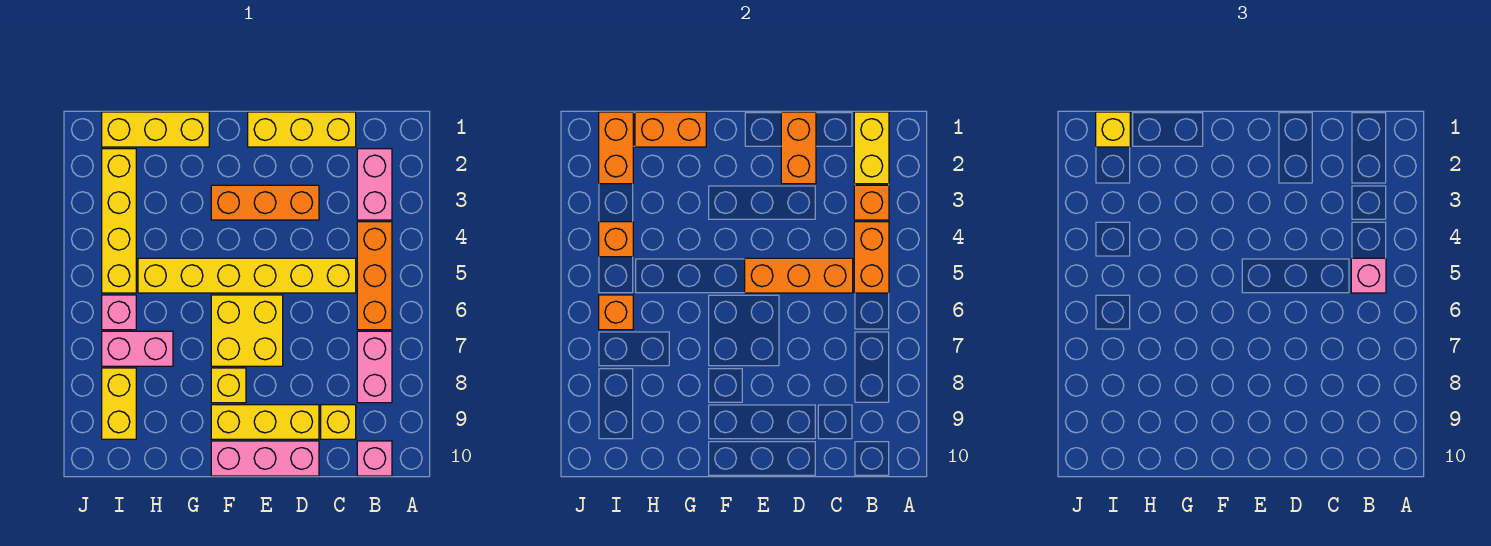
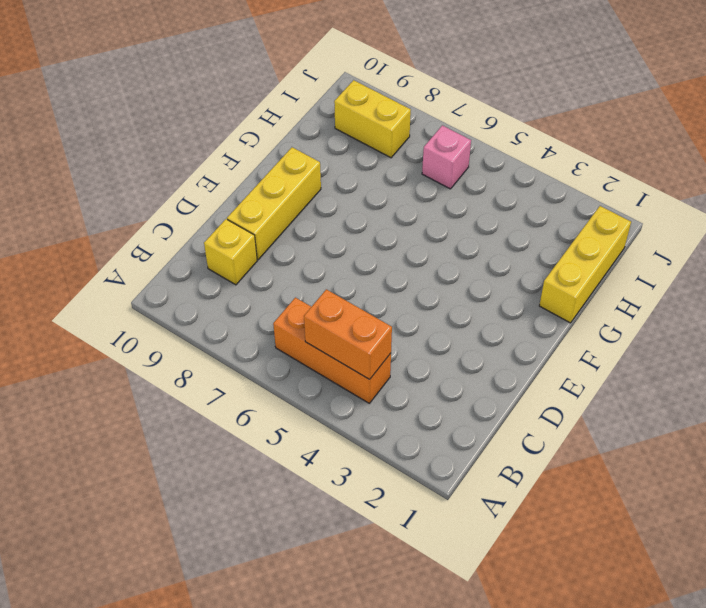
none -> pink 1x2 brick [357,149,392,220]
none -> pink 1x2 brick [357,331,392,403]
none -> pink 1x1 brick [357,441,392,476]

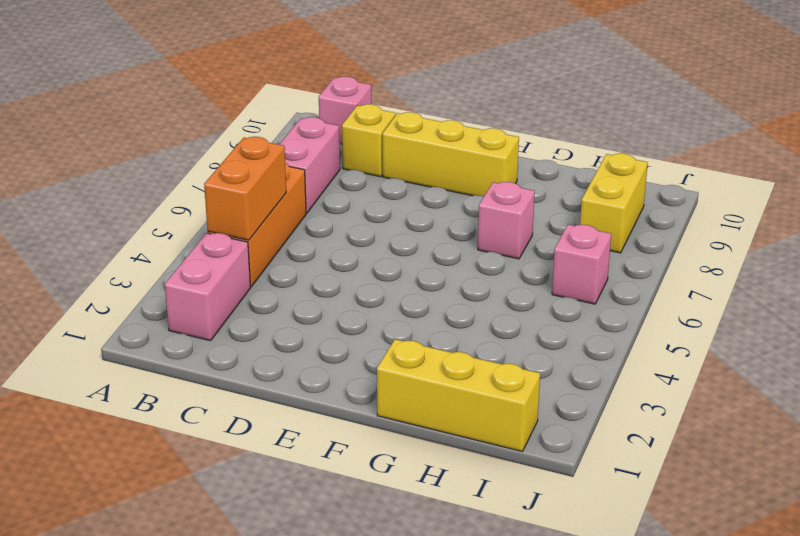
pink 1x1 brick [478,182,535,259] -> pink 1x1 brick moved to [1351,258,1386,293]
none -> yellow 1x3 brick [248,112,356,147]
none -> yellow 1x6 brick [138,258,356,293]
none -> orange 1x3 brick [211,185,319,220]

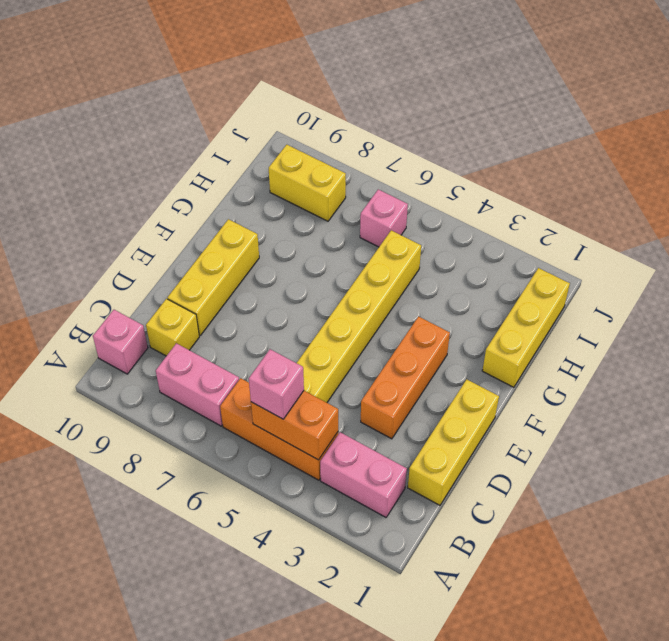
none -> pink 1x3 brick [211,441,319,476]
none -> yellow 2x2 brick [211,295,283,366]
none -> yellow 1x1 brick [211,368,246,403]

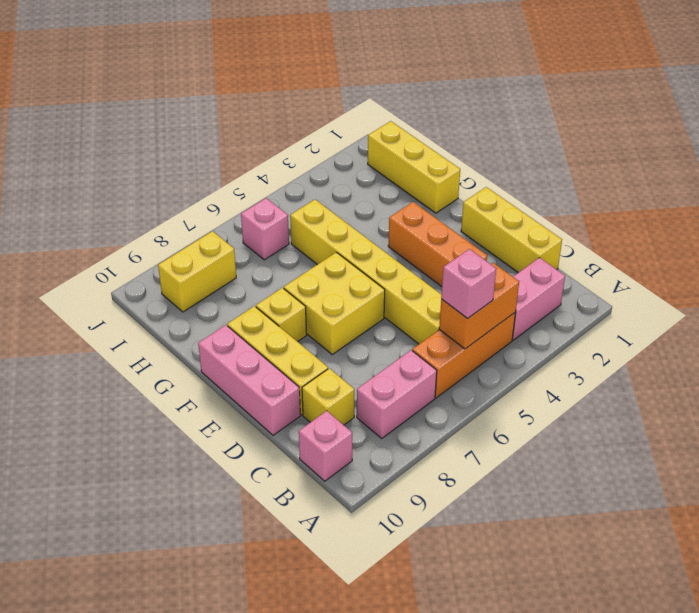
none -> pink 1x2 brick [102,331,173,366]
none -> yellow 1x4 brick [102,149,136,293]
none -> yellow 1x2 brick [854,112,889,184]

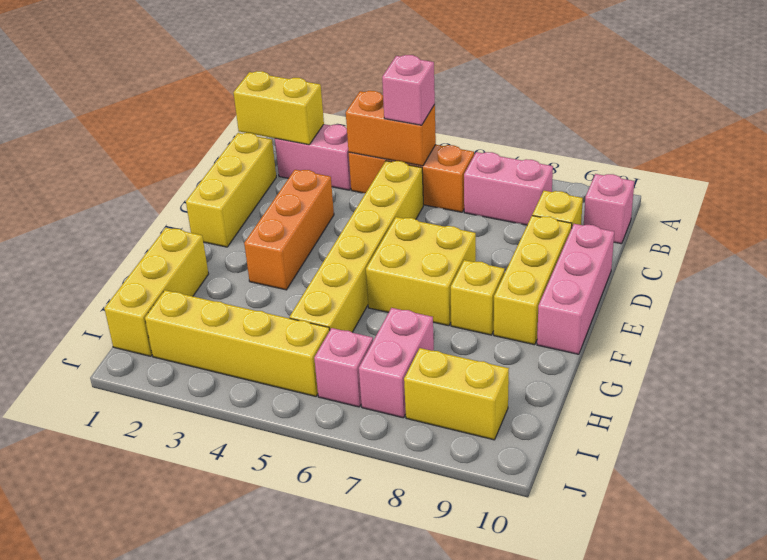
none -> orange 1x1 brick [854,185,889,220]
none -> orange 1x3 brick [745,258,853,293]
none -> orange 1x2 brick [781,112,816,184]

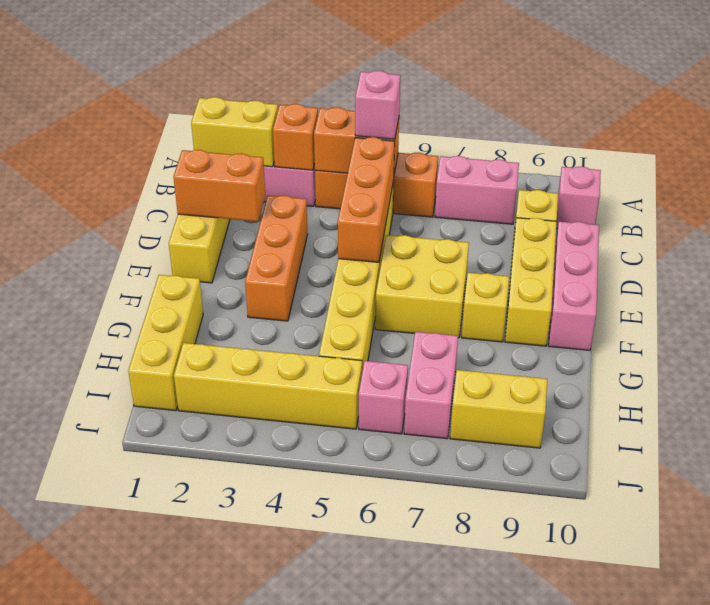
none -> orange 1x2 brick [635,112,706,147]
none -> orange 1x2 brick [599,112,633,184]
none -> orange 1x1 brick [599,222,633,257]

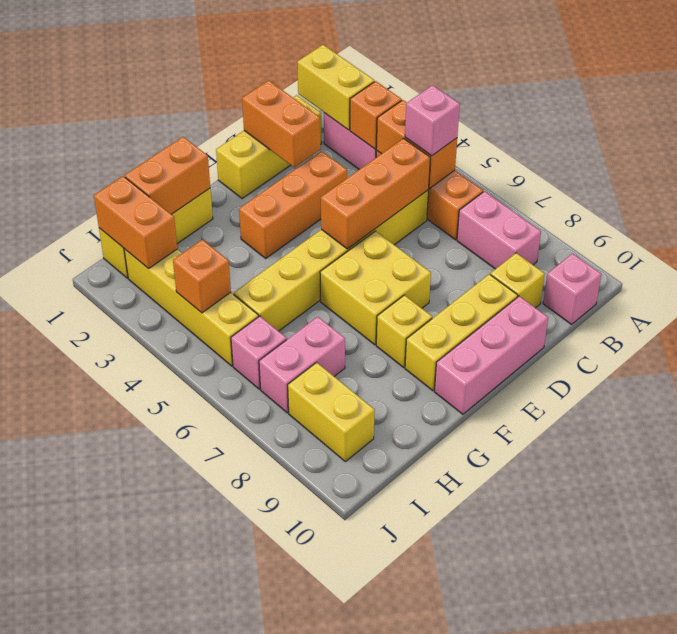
none -> orange 1x1 brick [599,295,633,330]
none -> yellow 1x1 brick [1096,112,1130,147]

